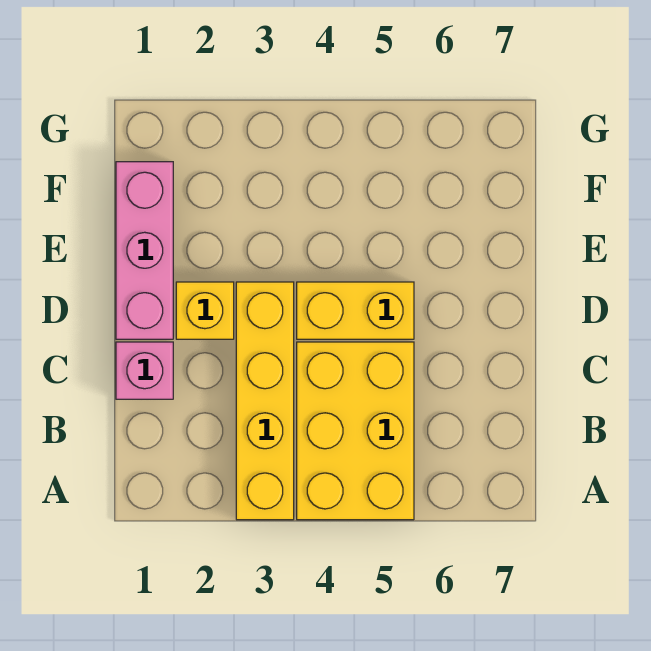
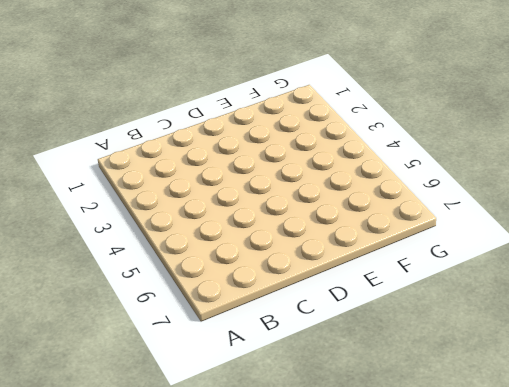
none -> yellow 1x4 brick [236,282,294,520]
none -> yellow 2x3 brick [297,342,414,520]

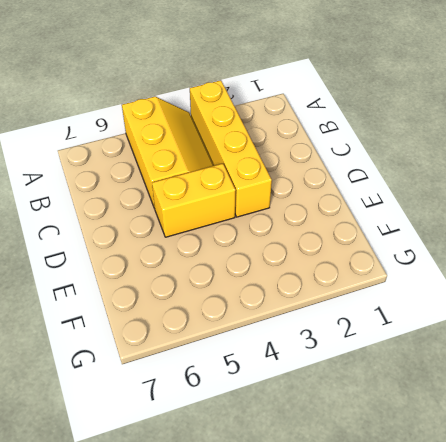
yellow 2x3 slope [122,96,213,209] -> yellow 2x3 brick [297,342,414,520]
none -> pink 1x1 brick [116,342,173,399]
none -> pink 1x3 brick [116,162,173,339]

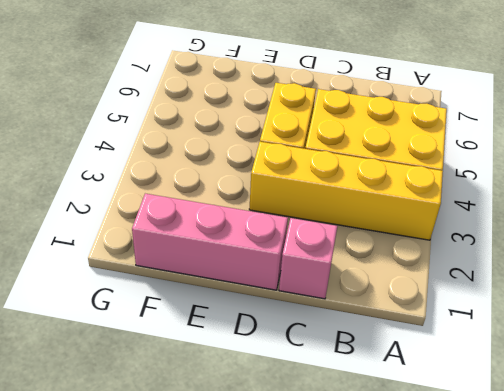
none -> yellow 1x1 brick [176,282,234,339]

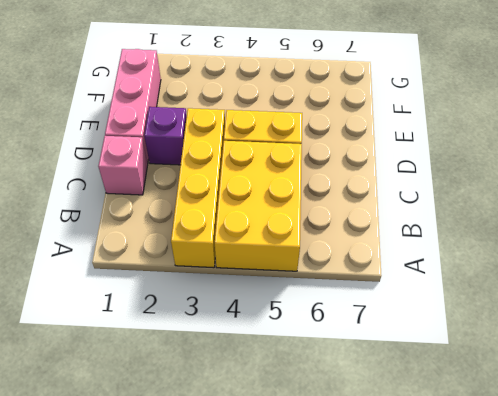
purple 1x1 brick [144,107,187,165] -> yellow 1x1 brick [176,282,234,339]

